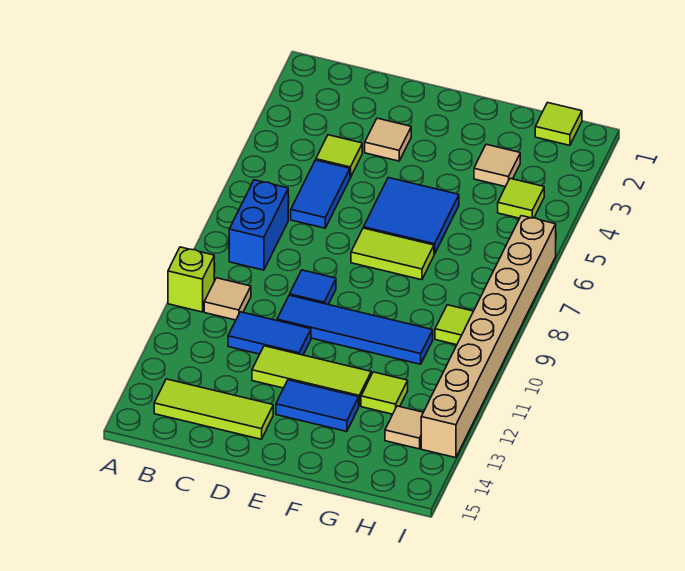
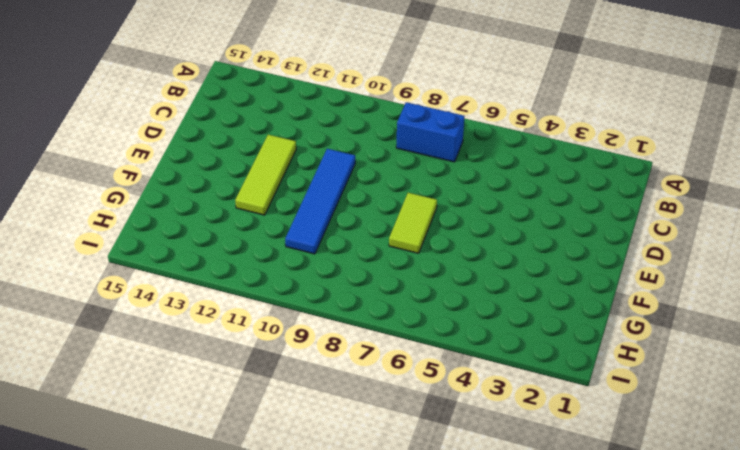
none -> lime 1x1 brick [168,247,214,312]
none -> tan 1x1 tile [204,278,251,320]
none -> lime 1x3 tile [154,379,273,439]

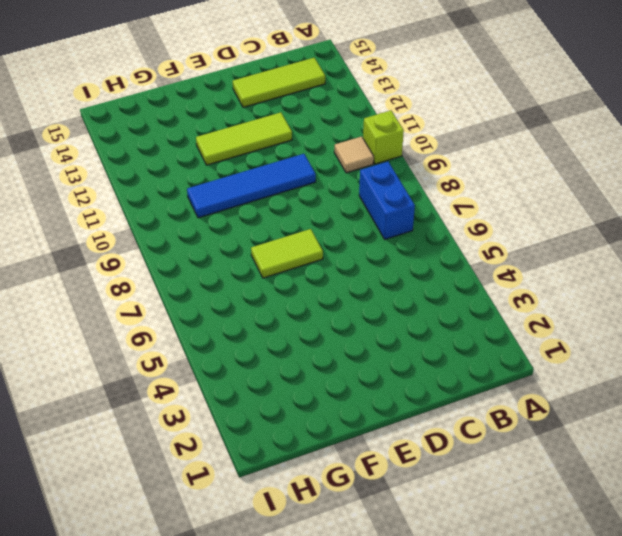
none -> lime 1x1 tile [316,135,362,178]
none -> blue 1x2 tile [291,160,350,228]
none -> blue 1x2 tile [228,312,311,355]

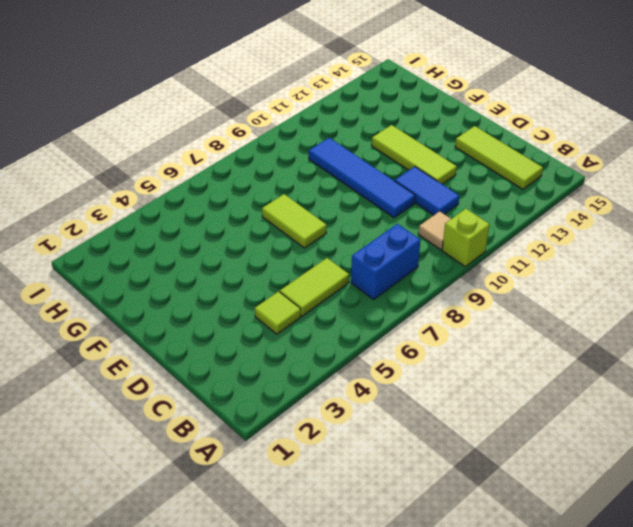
lime 1x2 tile [280,258,349,316] -> blue 1x2 tile [291,160,350,228]
none -> tan 1x1 tile [365,118,411,161]
none -> blue 1x1 tile [290,270,336,304]
none -> blue 2x2 tile [364,178,459,254]

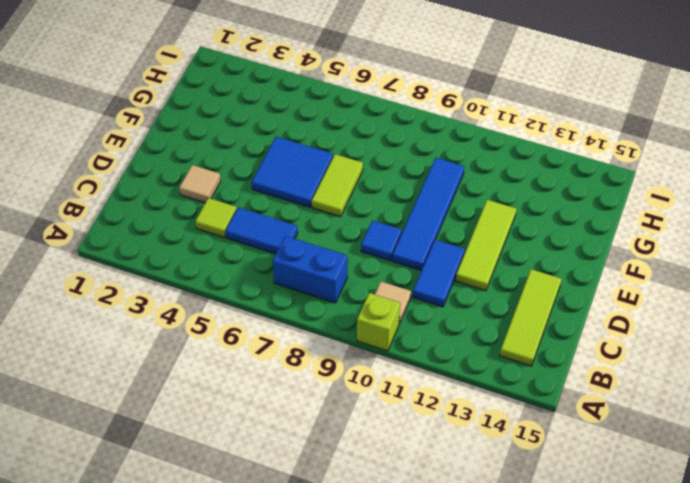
none -> blue 1x2 tile [276,380,359,432]
none -> tan 1x1 tile [474,144,520,187]
none -> lime 1x1 tile [361,372,408,414]

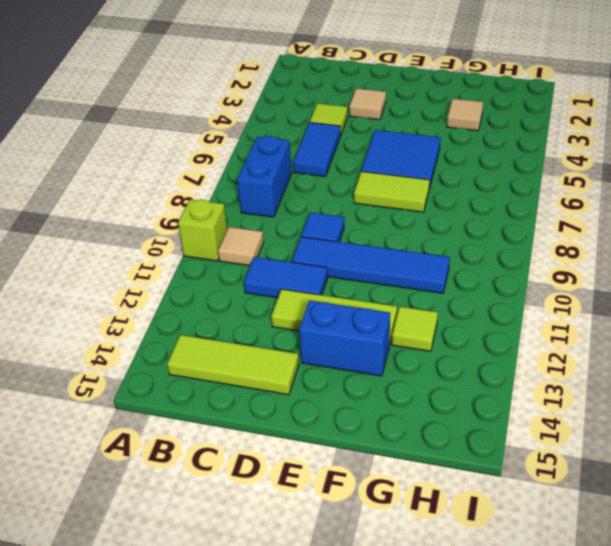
blue 1x2 brick [299,300,390,376] -> blue 1x2 tile [276,380,359,432]
none -> lime 1x1 tile [535,103,582,145]
none -> lime 1x1 tile [498,178,544,218]
none -> lime 1x1 tile [435,305,473,345]

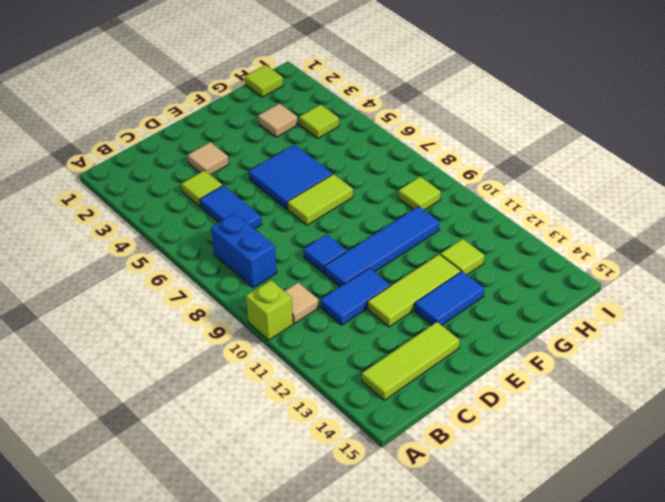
none -> tan 1x1 tile [385,406,423,449]
none -> tan 1x8 brick [421,216,556,458]

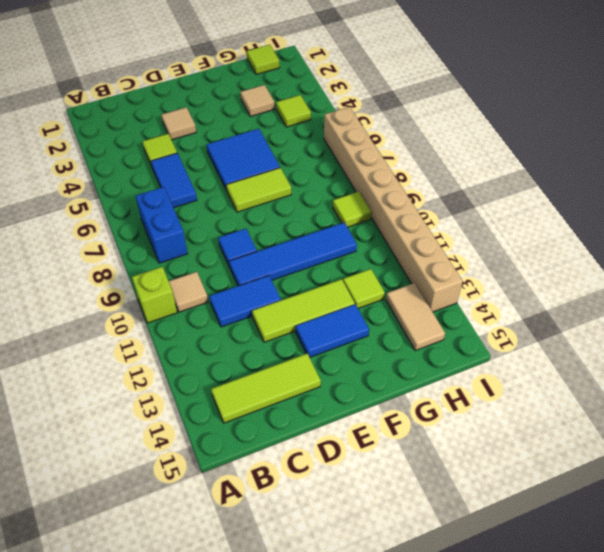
tan 1x2 tile [386,283,445,351] -> tan 1x1 tile [385,406,423,449]

